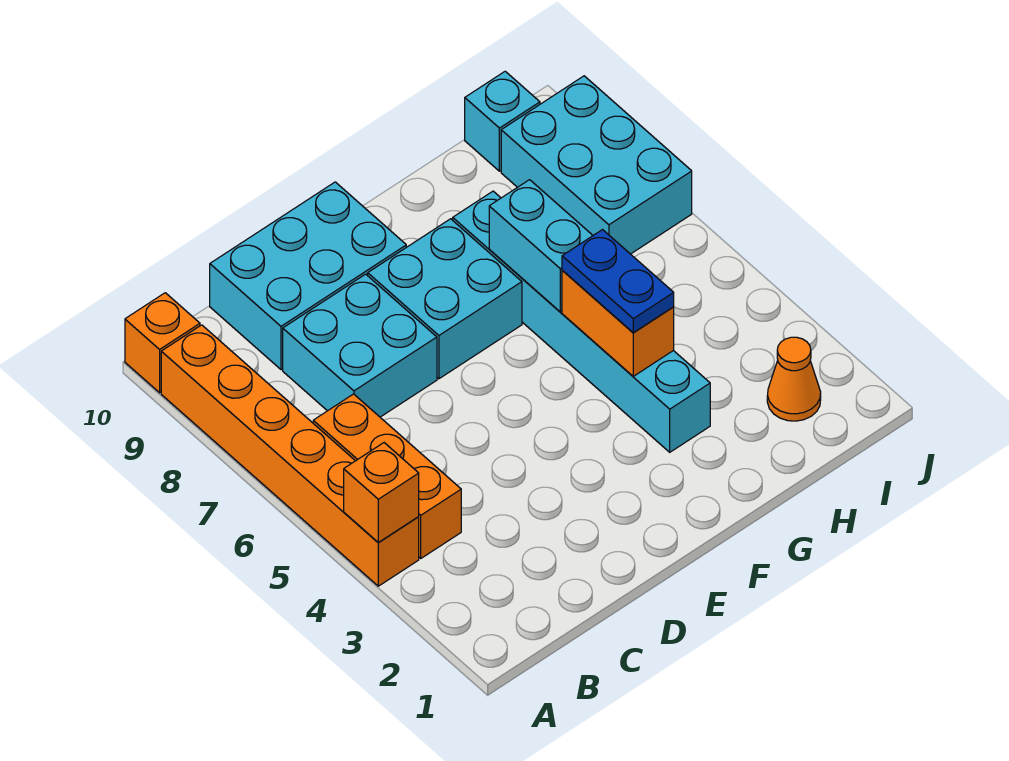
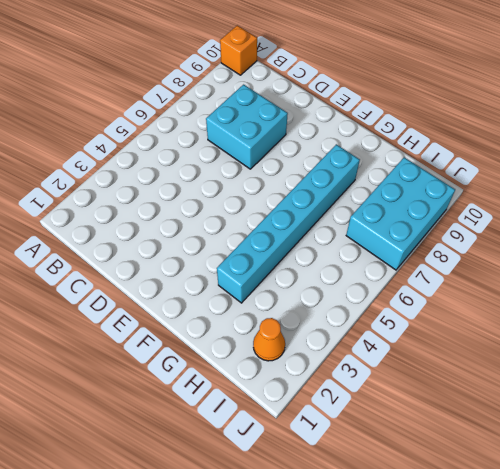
none -> orange 1x6 brick [161,325,419,586]
none -> orange 1x3 brick [313,394,461,558]
none -> cyan 2x3 brick [210,182,406,370]

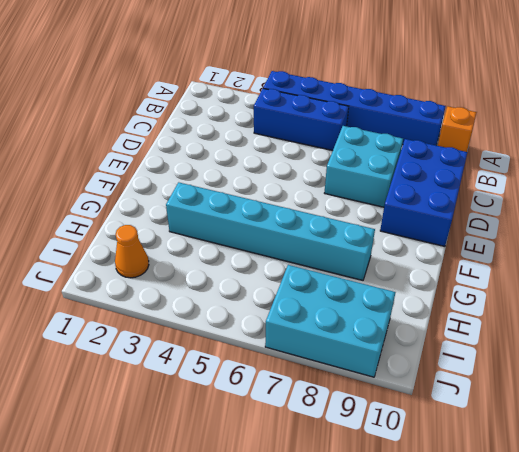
blue 1x6 brick [263,71,446,145] -> orange 1x6 brick [161,325,419,586]
blue 1x3 brick [254,88,349,151] -> orange 1x3 brick [313,394,461,558]
blue 2x3 brick [380,139,467,246] -> cyan 2x3 brick [210,182,406,370]
none -> cyan 2x2 brick [368,219,522,379]
none -> cyan 1x1 brick [465,71,540,171]
none -> orange 1x1 brick [344,443,419,543]

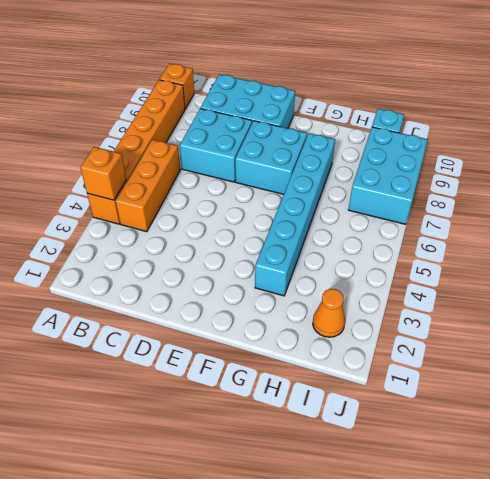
none -> orange 1x2 brick [562,271,674,376]
none -> cyan 1x2 brick [489,180,593,312]
none -> blue 1x2 plate [562,230,674,333]

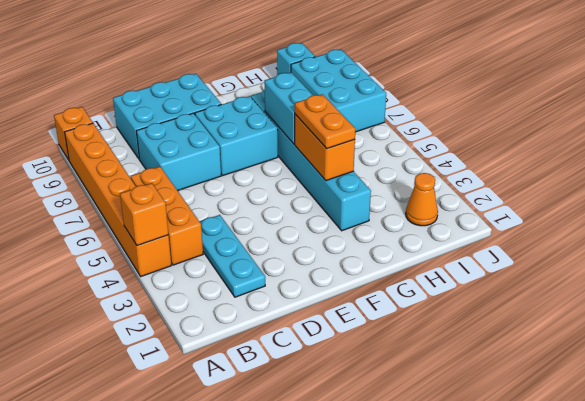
cyan 1x3 plate [200,215,265,297] -> none
orange 1x2 plate [295,94,355,149] -> blue 1x2 plate [562,230,674,333]

